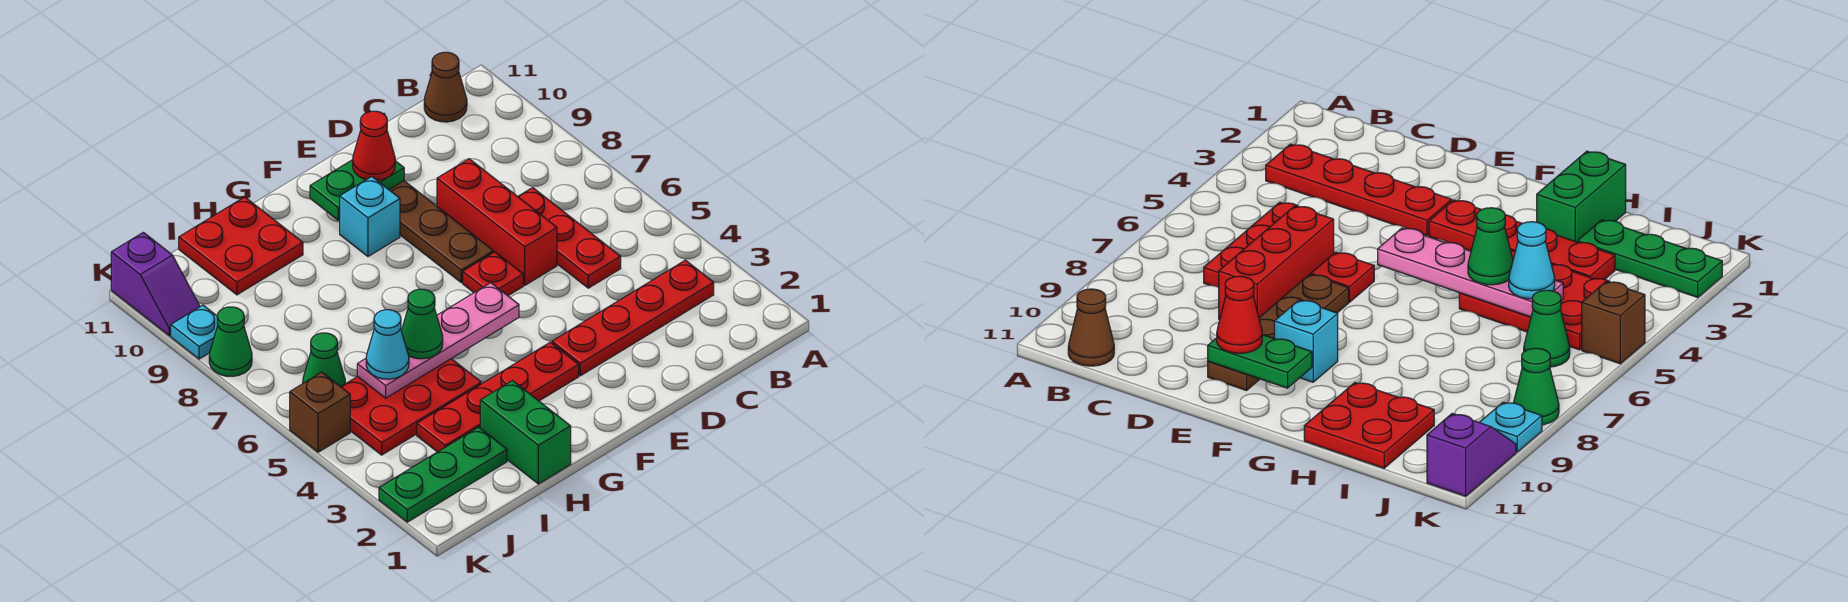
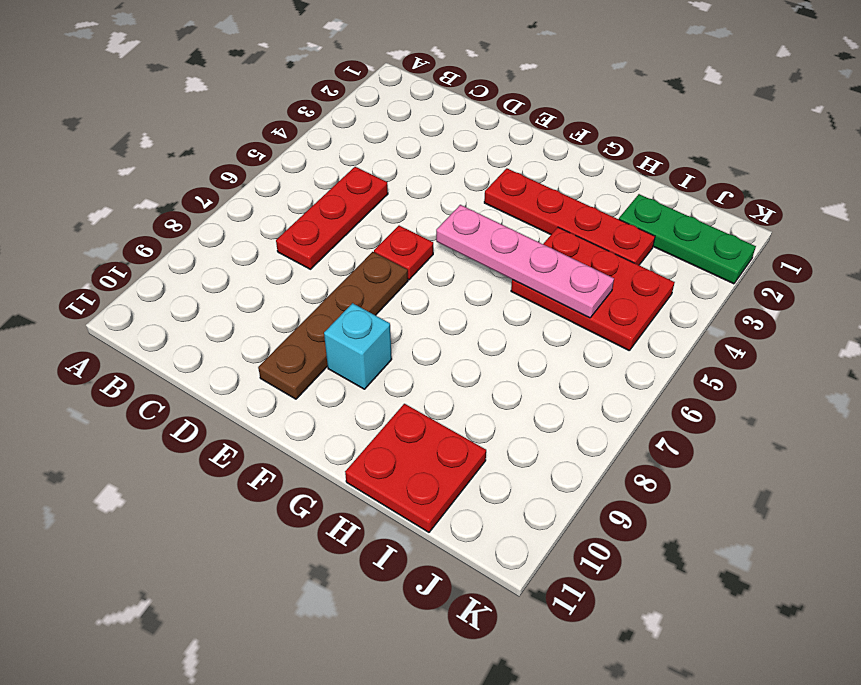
none -> red 1x4 plate [552,260,714,376]
none -> brown 1x1 cone [424,52,467,122]
none -> red 1x3 brick [437,159,557,285]

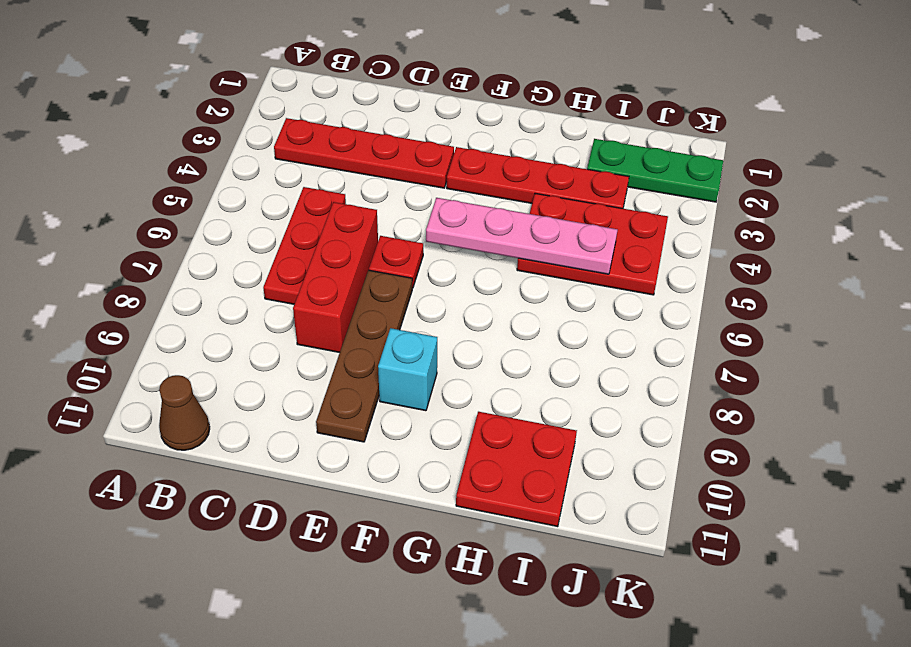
none -> green 1x2 brick [480,381,571,484]
none -> green 1x1 cone [303,333,345,387]
none -> brown 1x1 brick [290,372,350,452]

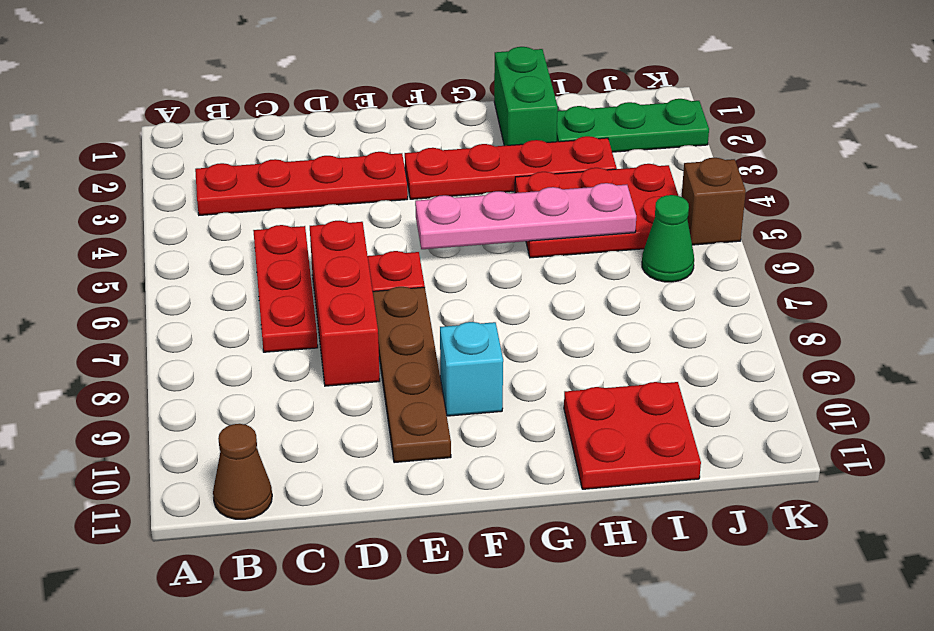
none -> green 1x1 cone [209,307,252,376]
none -> cyan 1x1 plate [171,305,218,359]
none -> purple 1x2 slope [111,232,200,336]

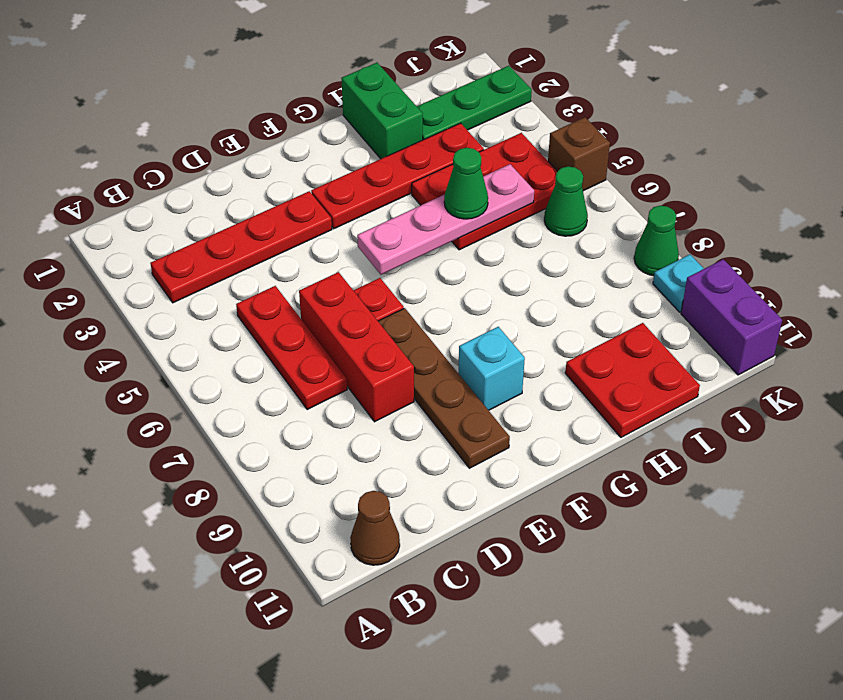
purple 1x2 brick [681,259,782,375] -> purple 1x2 slope [111,232,200,336]
none -> green 1x2 plate [310,160,404,220]
none -> red 1x1 cone [353,111,395,181]
none -> cyan 1x1 cone [366,310,409,379]

